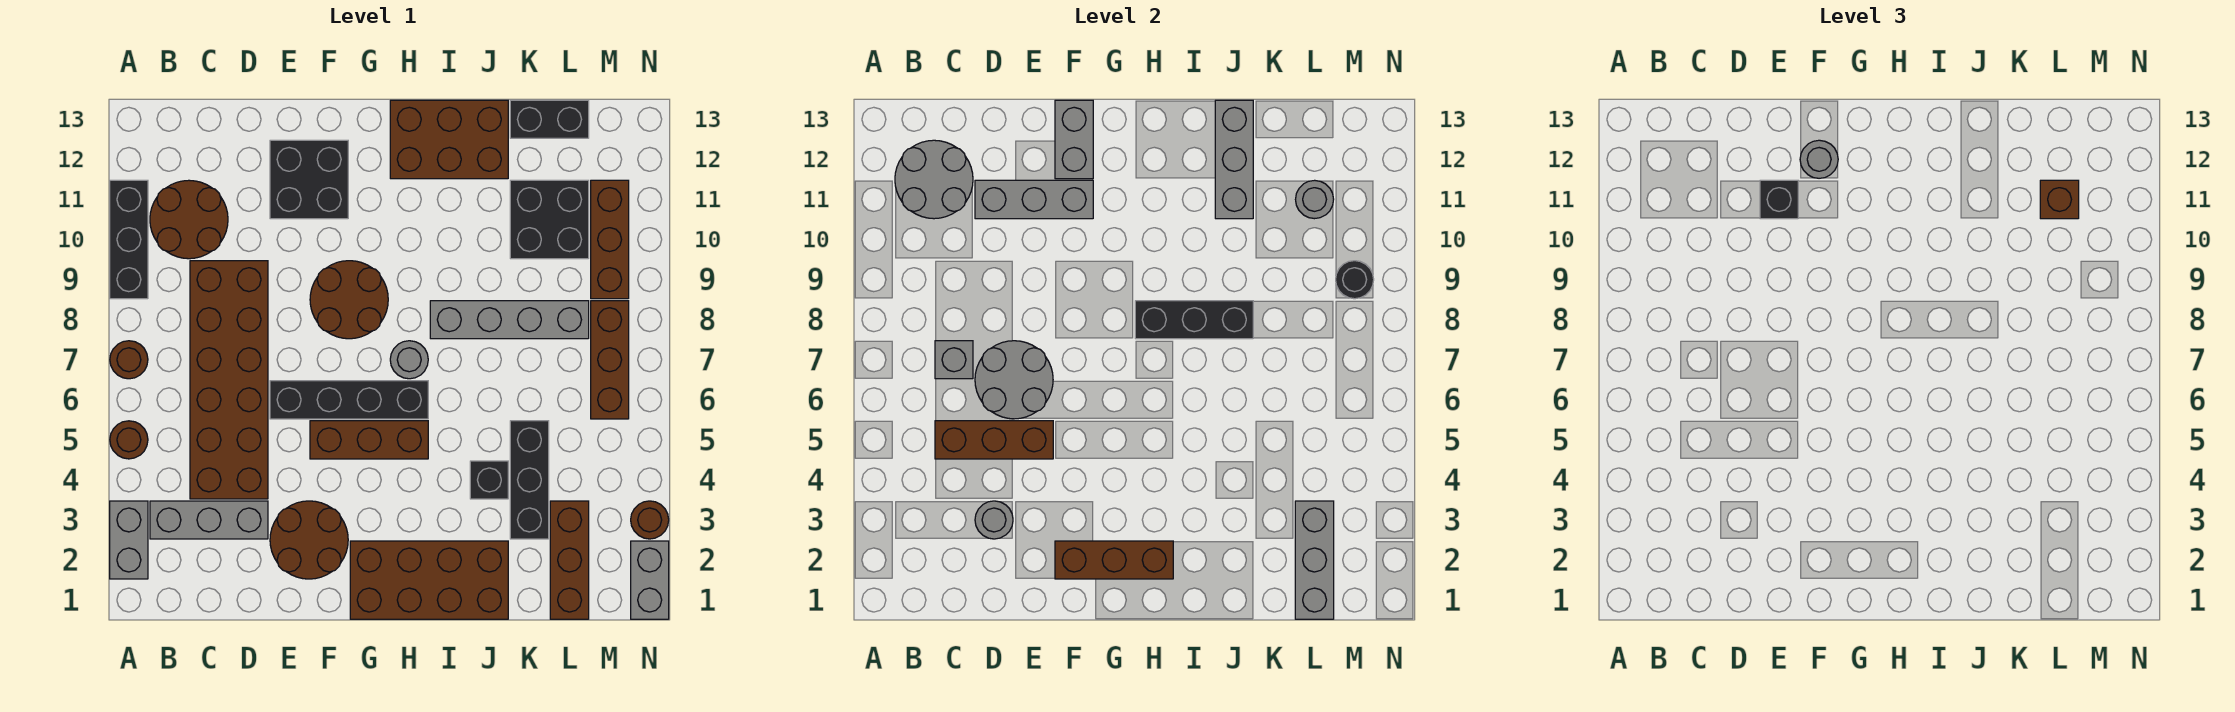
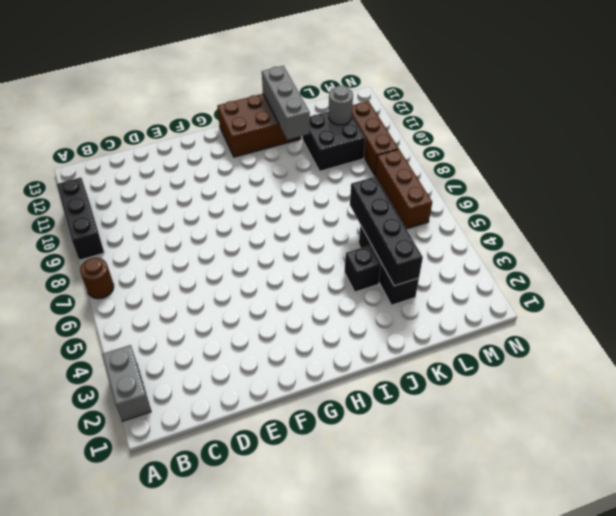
black 1x4 brick [350,177,423,286] -> black 1x4 brick turned to [270,381,428,419]
none -> brown 1x1 round brick [110,421,148,459]
none -> grey 1x3 brick [150,501,268,539]
none -> brown 2x2 round brick [150,180,228,259]
none -> brown 2x6 brick [190,261,268,499]

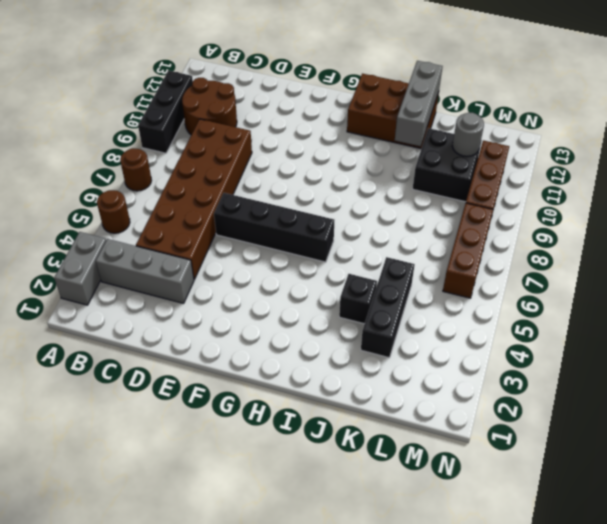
none -> brown 2x2 round brick [270,501,348,579]
none -> black 2x2 brick [270,140,348,219]
none -> brown 1x3 brick [310,421,428,459]
none -> brown 2x2 round brick [310,261,388,339]

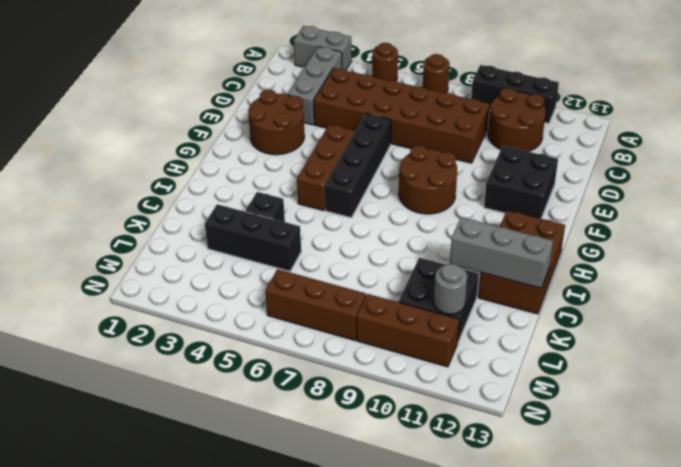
none -> brown 2x4 brick [350,541,508,619]
none -> grey 1x1 round brick [390,341,428,379]
none -> grey 1x4 brick [430,301,589,339]
none -> black 1x2 brick [510,100,589,138]

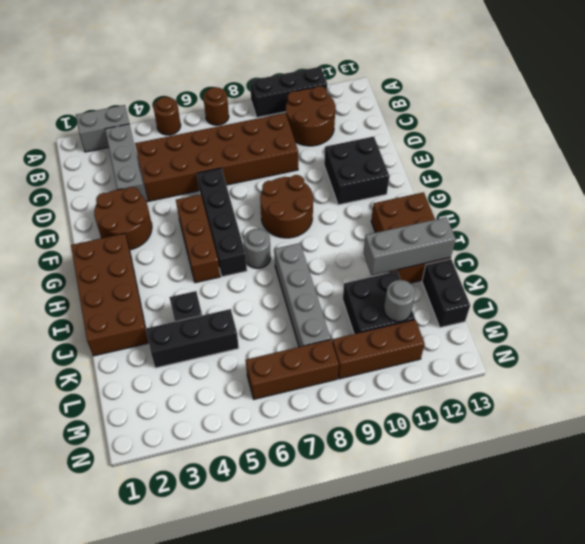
none -> brown 1x3 brick [550,501,589,619]
none -> grey 1x2 brick [631,541,669,619]
none -> brown 1x1 round brick [631,501,669,539]
none -> grey 2x2 round brick [895,140,973,219]

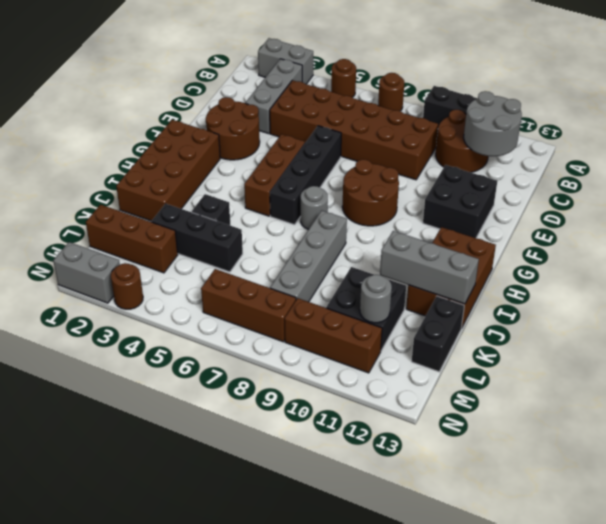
none -> brown 1x3 brick [935,421,1053,459]
none -> grey 1x1 brick [935,341,973,379]
none -> grey 1x1 round brick [975,501,1013,539]
none -> grey 2x2 round brick [975,341,1053,419]

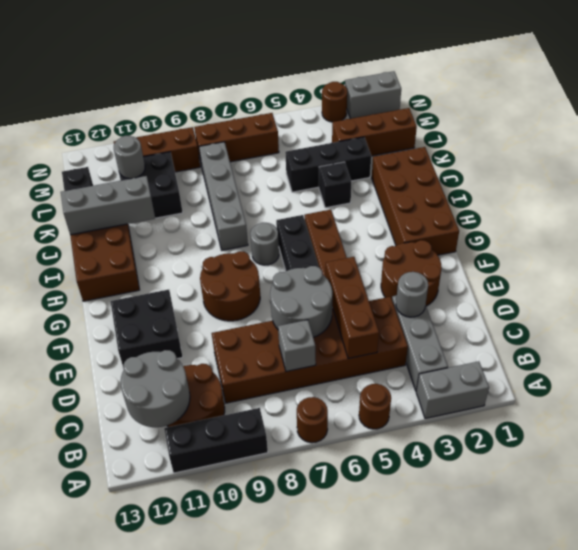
none -> grey 1x3 brick [975,180,1093,219]
none -> brown 1x3 brick [1055,541,1173,579]
none -> grey 1x2 brick [1055,100,1093,179]
none -> black 1x3 brick [1135,301,1253,339]

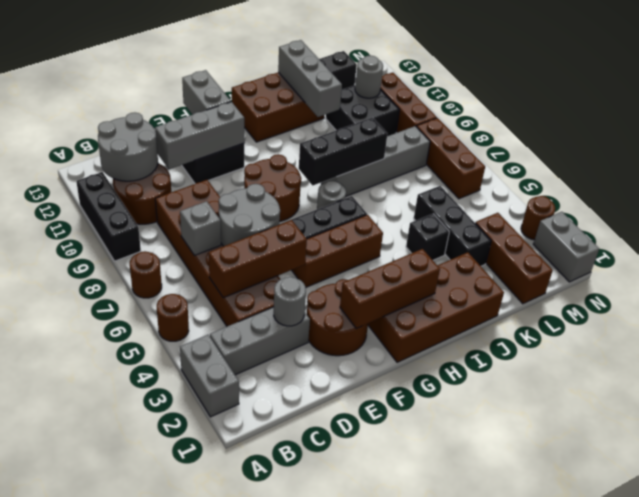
none -> grey 1x3 brick [1295,501,1334,619]
none -> black 1x1 round brick [1336,261,1374,299]
none -> black 1x1 brick [1760,180,1798,219]
none -> grey 1x1 round brick [1800,140,1838,178]

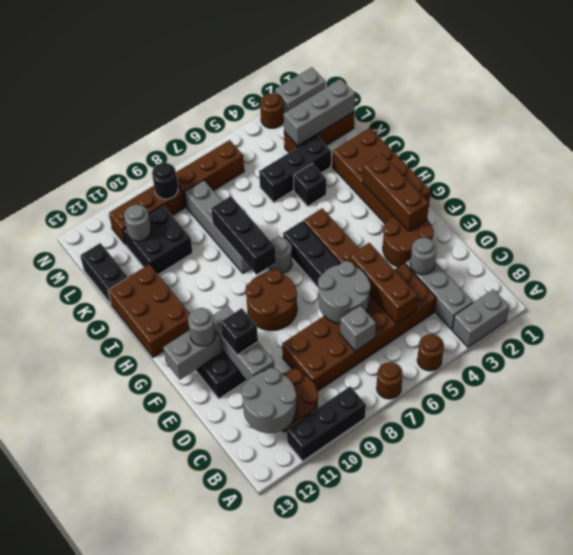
none -> grey 1x3 brick [1215,100,1253,219]
none -> brown 1x1 brick [2040,180,2079,219]

